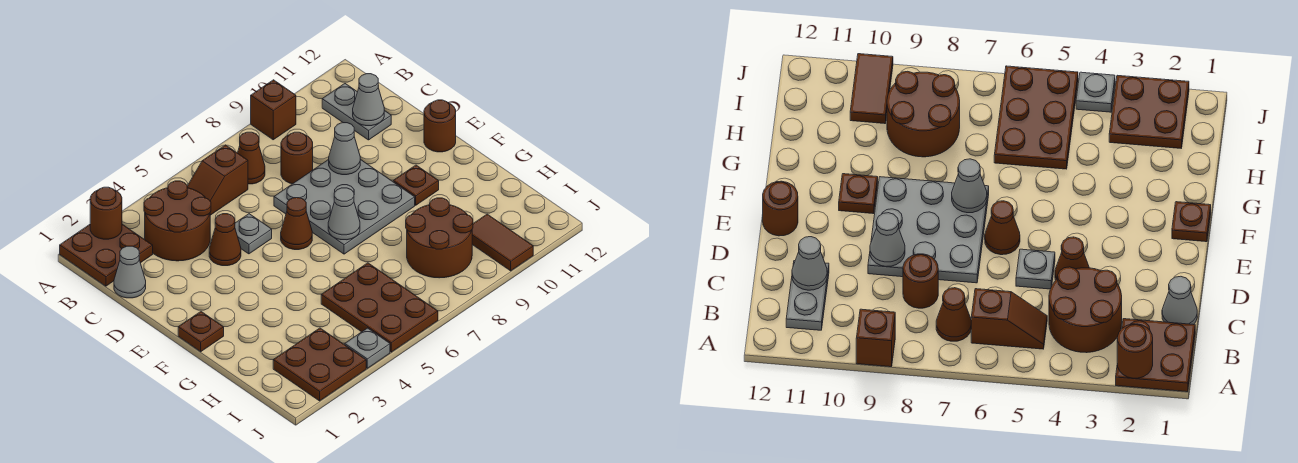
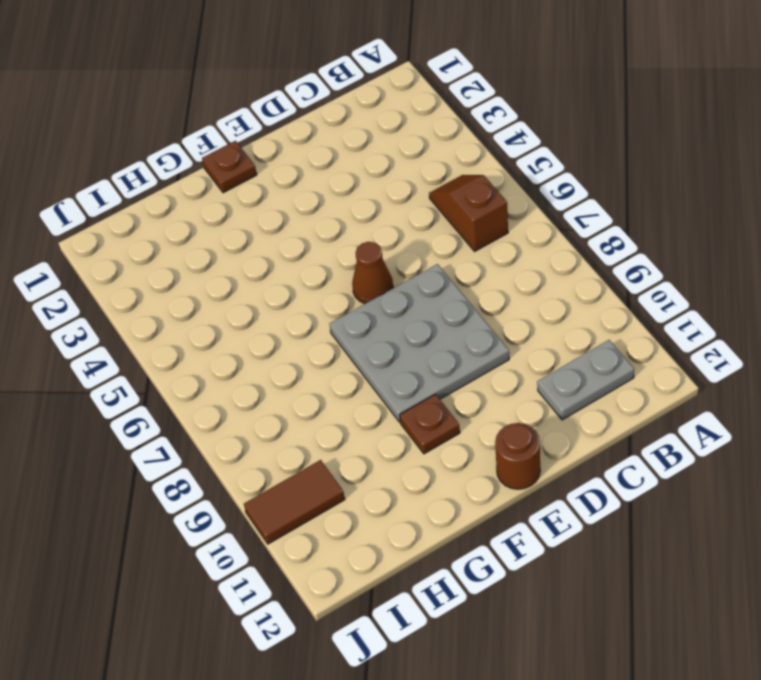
none -> brown 2x2 plate [60,224,153,286]
none -> brown 1x1 brick [251,80,296,140]
none -> brown 2x2 round brick [144,181,211,261]

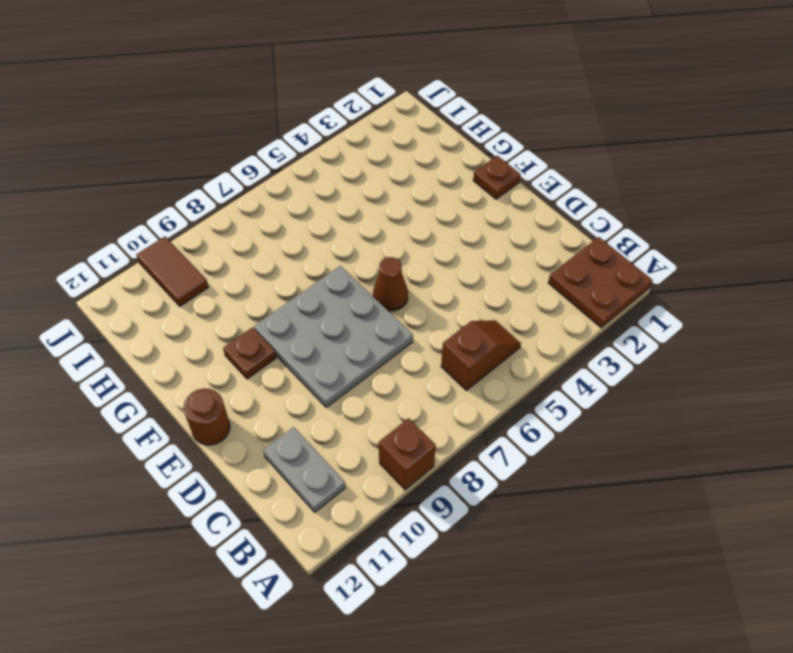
none -> brown 2x2 round brick [144,181,211,261]
none -> brown 1x1 cone [238,132,265,184]
none -> grey 1x1 cone [114,246,146,298]

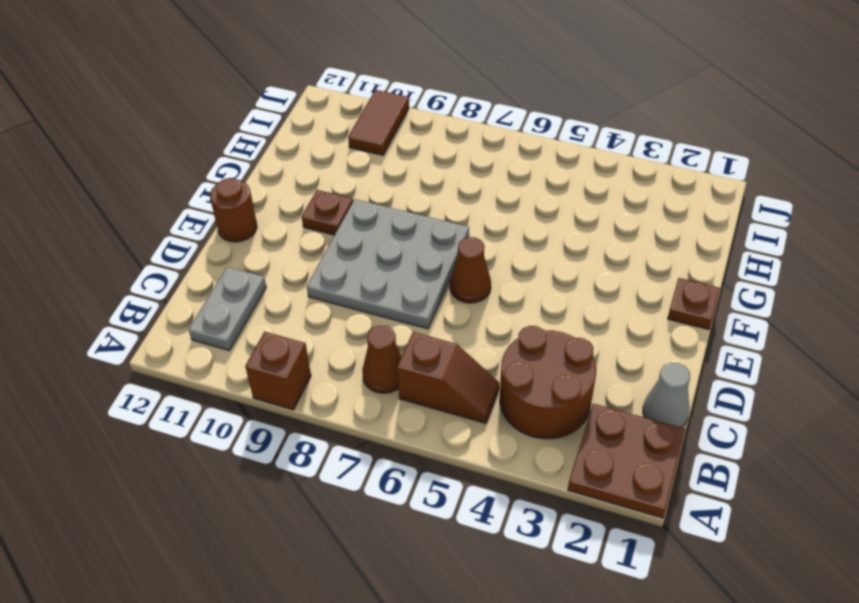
none -> brown 1x1 round brick [281,132,313,184]
none -> brown 1x1 cone [209,214,241,266]
none -> grey 1x1 plate [235,214,272,254]

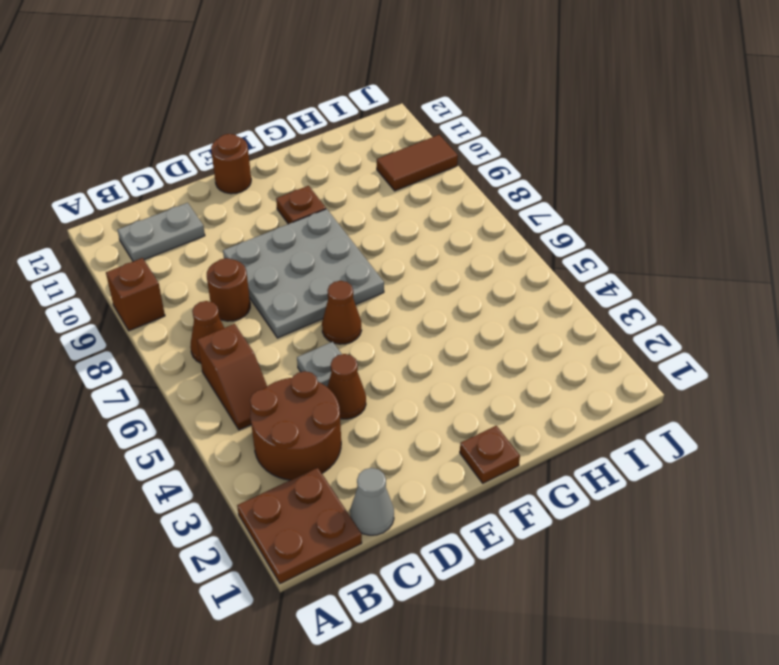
none -> brown 2x3 plate [321,263,438,352]
none -> brown 2x2 round brick [406,198,473,278]
none -> brown 2x2 plate [273,328,366,401]

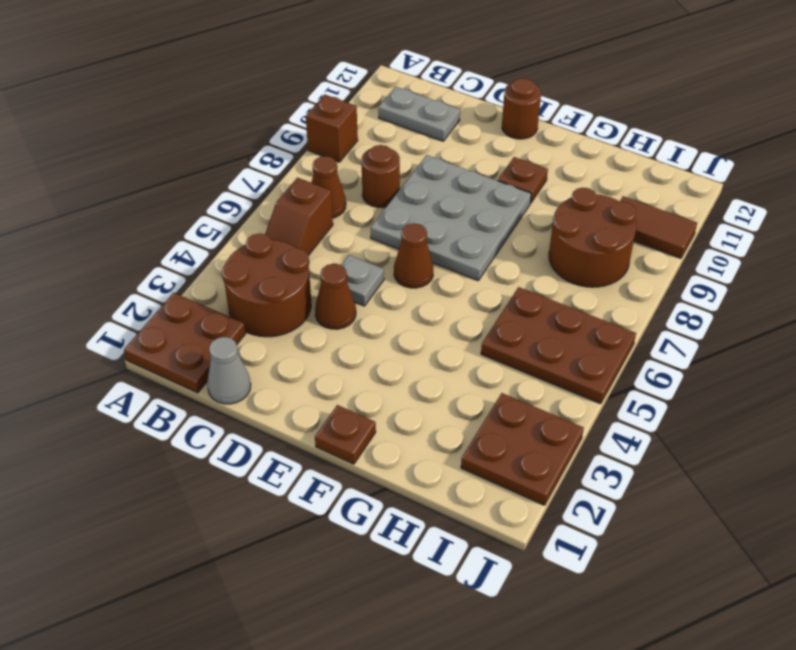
none -> grey 1x1 plate [345,328,390,368]
none -> brown 1x1 round brick [90,187,122,239]
none -> grey 1x1 cone [353,74,384,126]

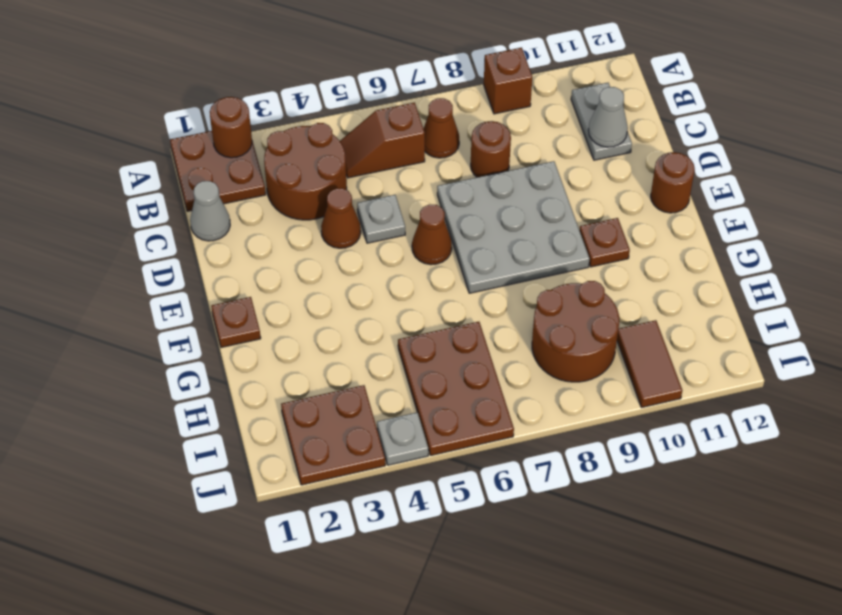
none -> grey 1x1 cone [329,123,360,175]
none -> grey 1x1 cone [328,188,360,240]

